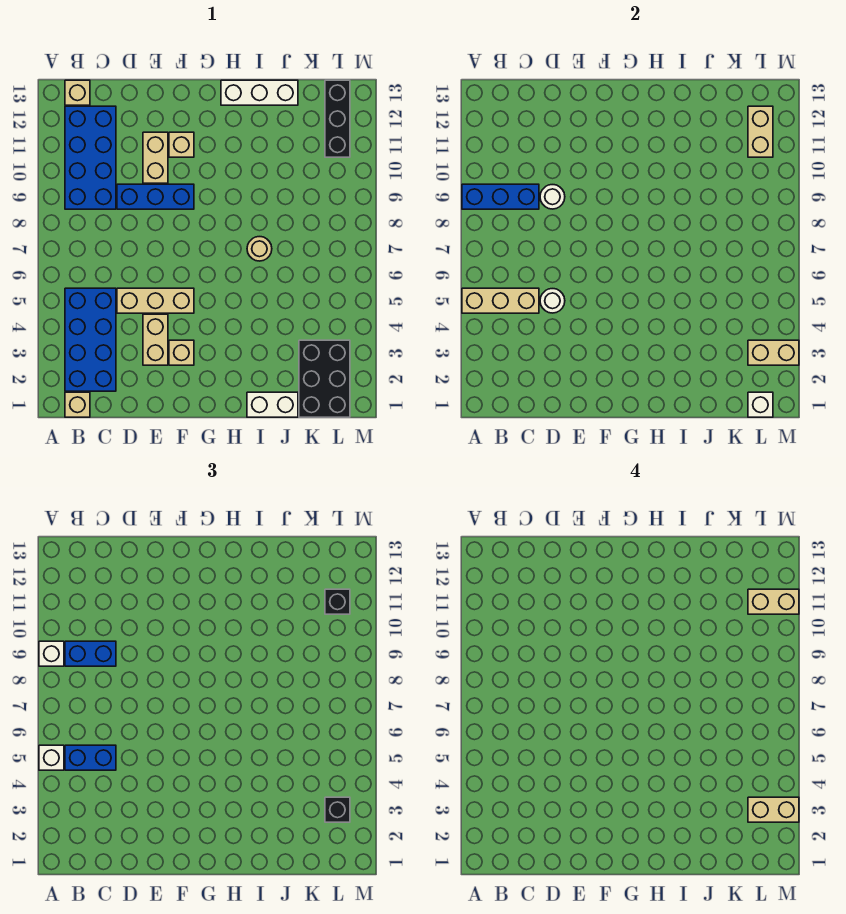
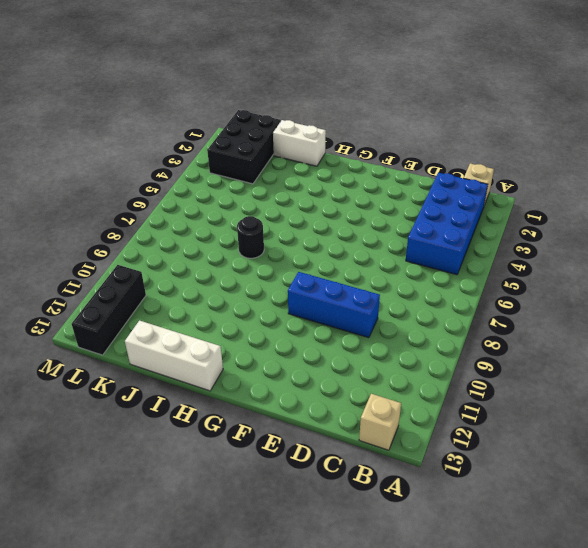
black 1x1 round brick [237,216,264,258] -> tan 1x1 round brick [247,237,272,261]
none -> blue 2x4 brick [65,106,116,209]
none -> tan 1x3 brick [117,288,194,313]
none -> tan 1x2 brick [143,314,168,365]
none -> tan 1x2 brick [143,132,168,183]

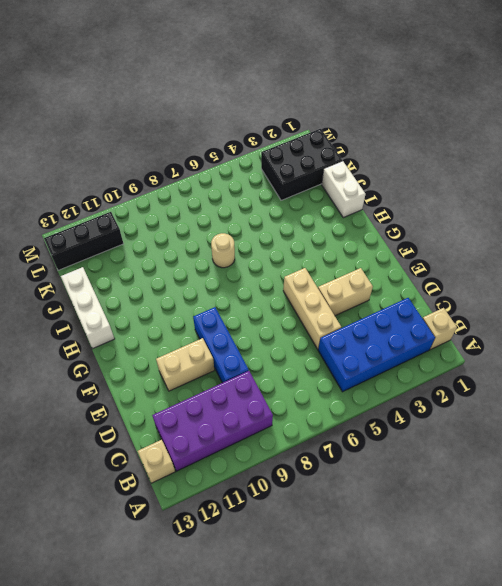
purple 2x4 brick [152,371,273,471] -> blue 2x4 brick [65,106,116,209]
none -> tan 1x1 brick [169,340,194,365]
none -> tan 1x1 brick [169,132,194,157]
none -> tan 1x3 brick [462,288,539,313]
none -> blue 1x3 brick [462,184,539,209]

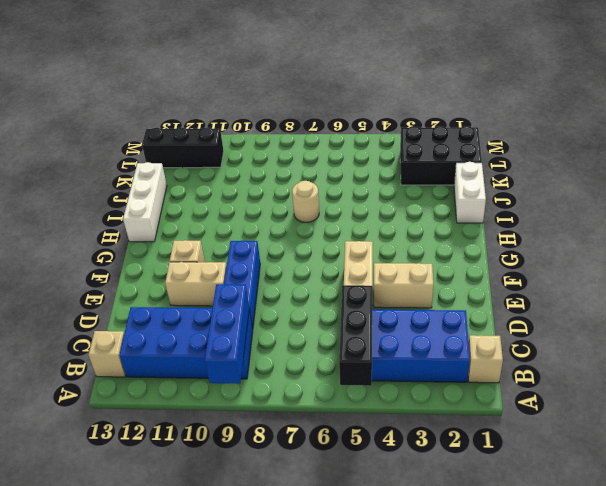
black 1x3 brick [339,285,372,386] -> tan 1x3 brick [462,288,539,313]
none -> tan 1x1 brick [169,340,194,365]
none -> white 1x1 round brick [540,289,565,313]
none -> white 1x1 round brick [540,185,565,209]
none -> white 1x1 brick [748,392,773,417]

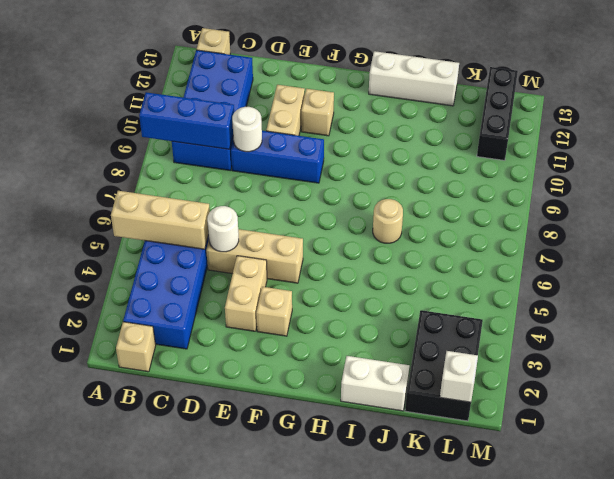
none -> tan 1x2 brick [748,340,799,365]
none -> tan 1x2 brick [748,106,773,157]
none -> white 1x1 brick [39,745,64,770]
none -> white 1x1 brick [39,641,64,666]

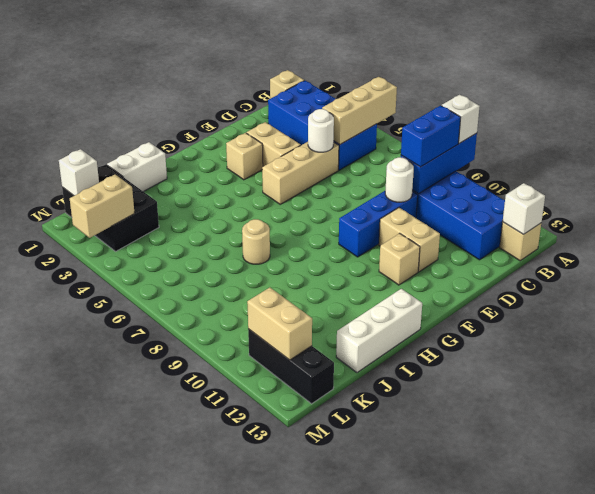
white 1x1 brick [503,183,545,234] -> white 1x1 brick moved to [39,745,64,770]
none -> blue 1x2 brick [65,745,116,770]
none -> black 1x1 brick [325,797,350,822]
none -> black 1x1 brick [325,589,350,614]
none -> tan 1x2 brick [748,797,799,822]

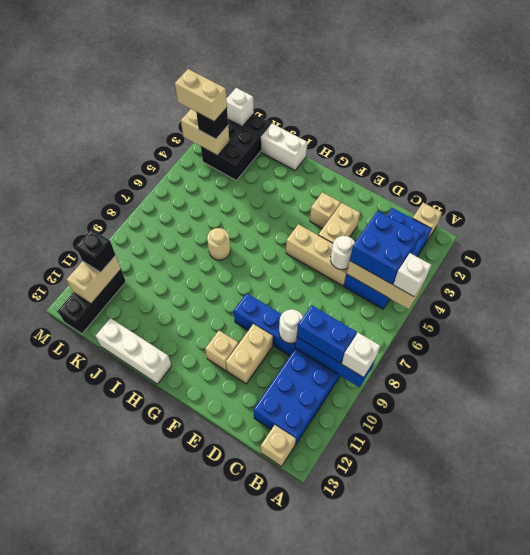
blue 2x2 brick [350,211,420,284] -> blue 1x2 brick [65,745,116,770]
none -> tan 1x2 brick [748,589,799,614]

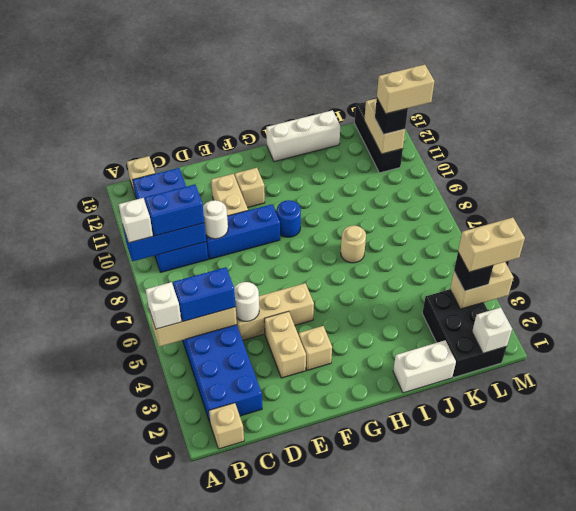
blue 1x1 round brick [277,200,301,237] -> none

